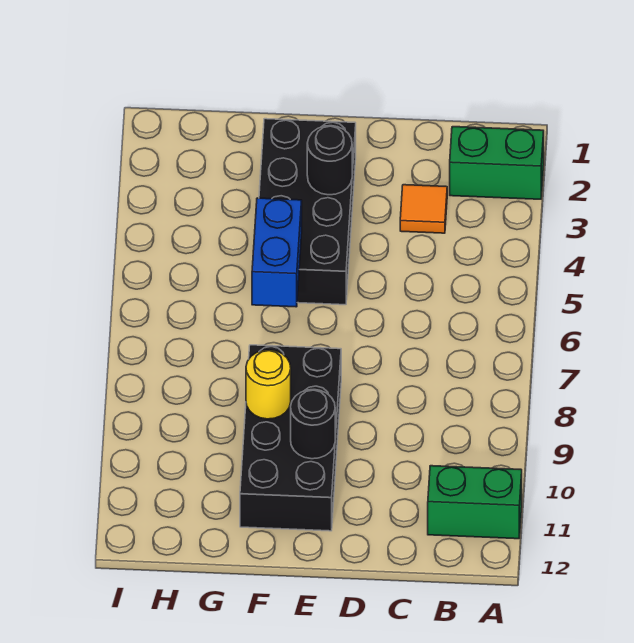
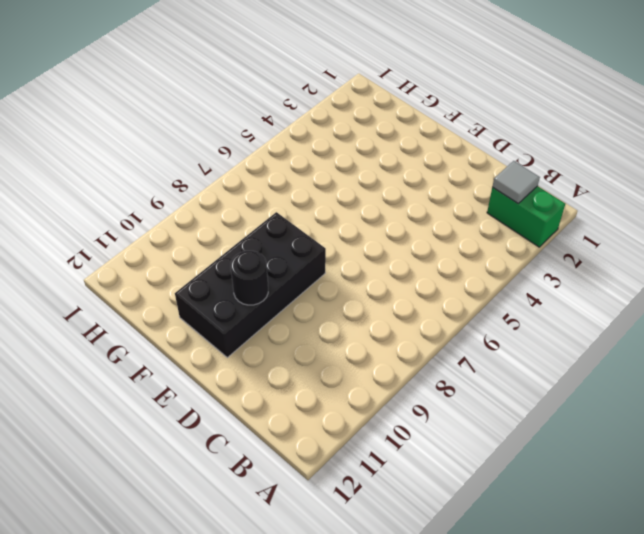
grey 1x1 tile [492,161,540,203] -> none
none -> green 1x2 brick [428,466,522,539]
none -> orange 1x1 tile [400,185,447,233]

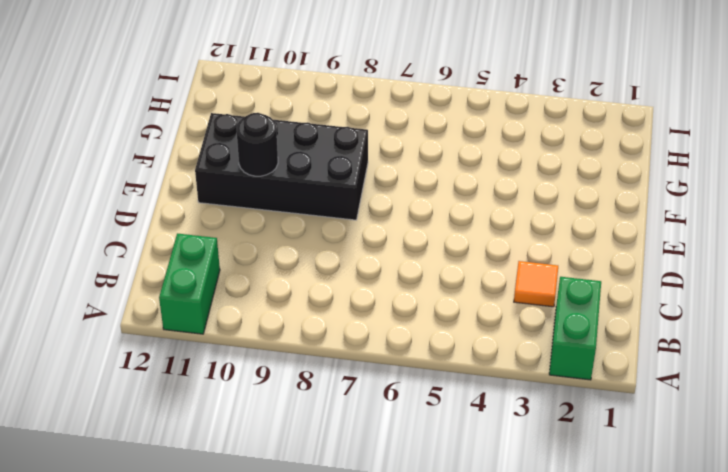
none -> black 2x4 brick [259,119,356,305]
none -> black 1x1 round brick [307,126,352,195]

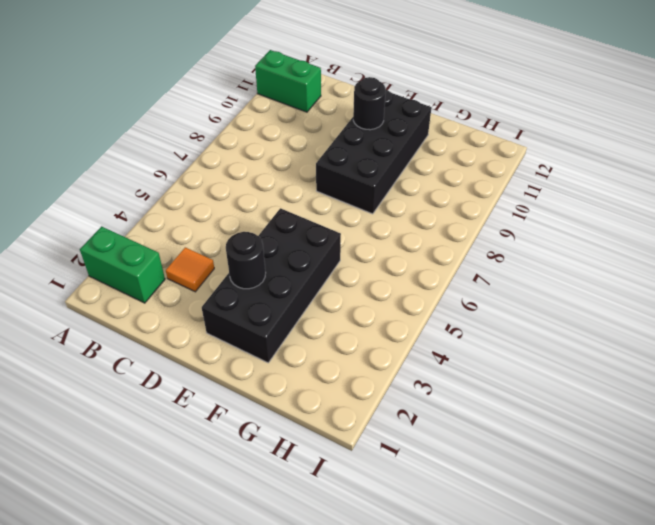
none -> blue 1x2 brick [252,198,302,307]
none -> yellow 1x1 round brick [246,350,291,419]

